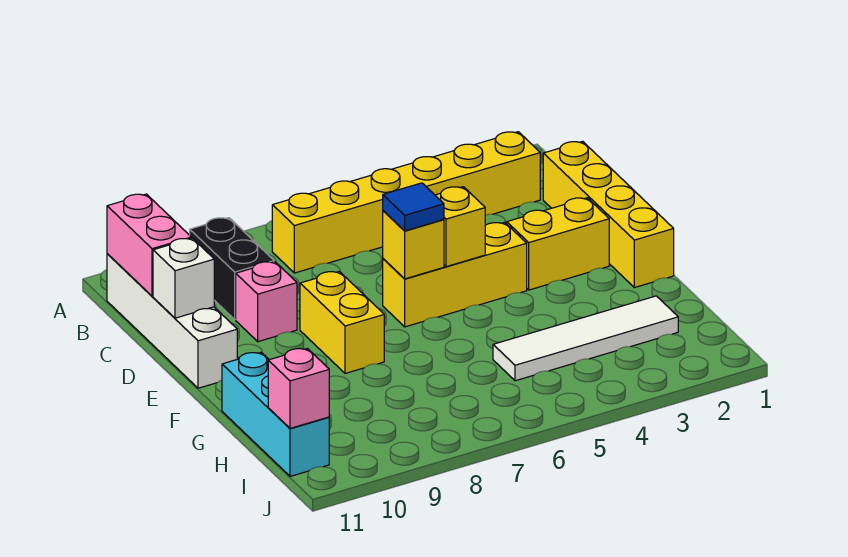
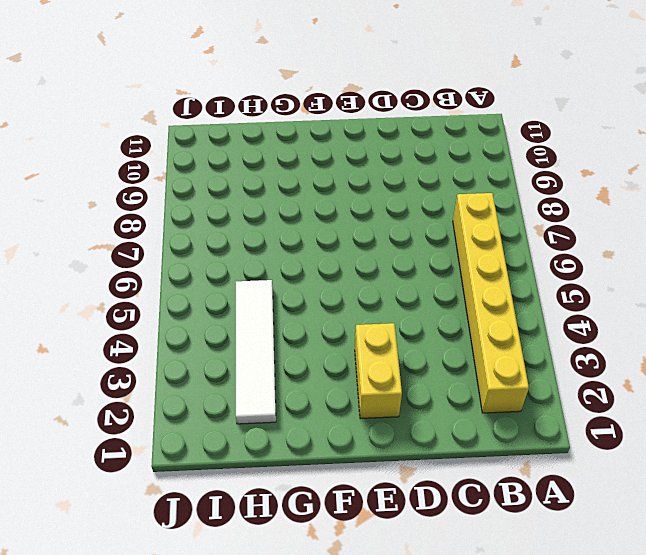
none -> black 1x2 brick [190,218,274,320]
none -> white 1x4 brick [107,254,237,388]
none -> yellow 1x4 brick [543,141,674,288]

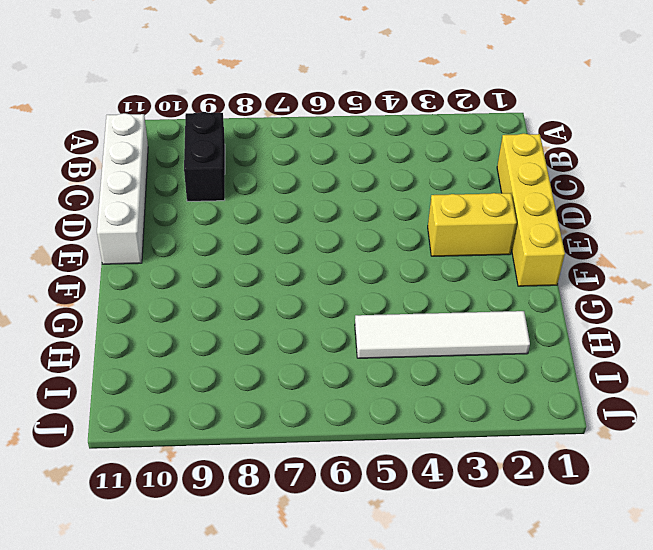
none -> yellow 1x6 brick [272,132,540,273]
none -> pink 1x1 brick [236,262,297,342]
none -> yellow 1x3 brick [383,222,527,327]

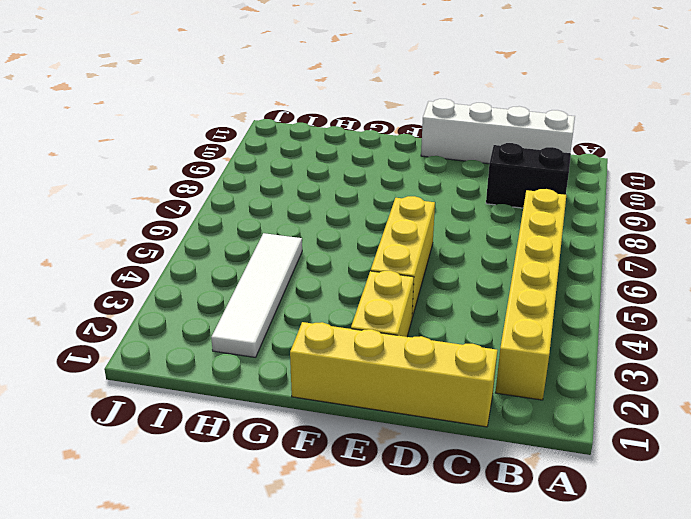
none -> pink 1x1 brick [236,262,297,342]
none -> yellow 1x2 brick [300,271,384,373]
none -> cyan 1x3 brick [222,352,329,476]

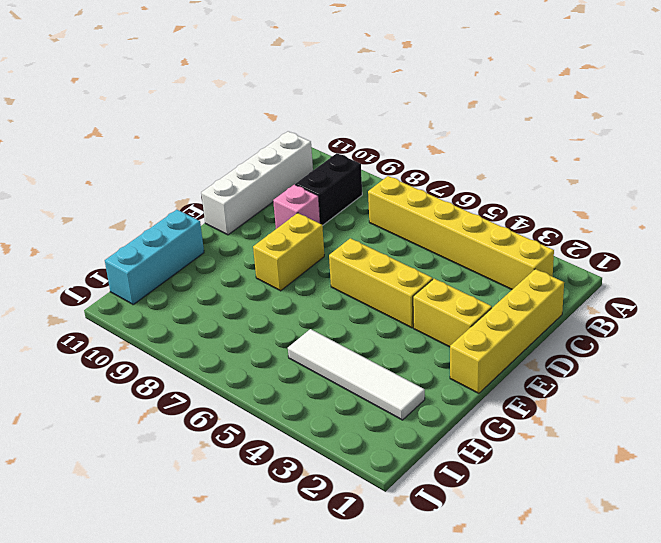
none -> pink 1x2 brick [107,194,191,296]
none -> white 1x1 brick [153,238,214,318]
none -> yellow 1x1 brick [435,187,485,267]

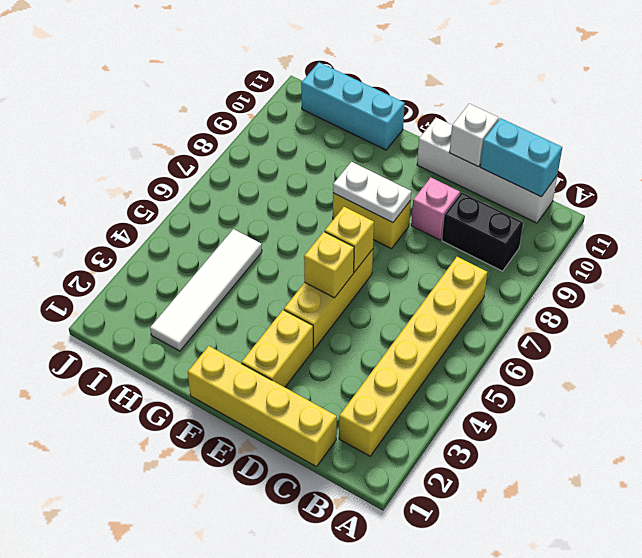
cyan 1x2 brick [480,118,562,197] -> pink 1x2 brick [107,194,191,296]
white 1x2 plate [333,162,411,223] -> none
none -> pink 1x1 brick [268,348,329,428]
none -> blue 1x1 tile [383,183,444,231]

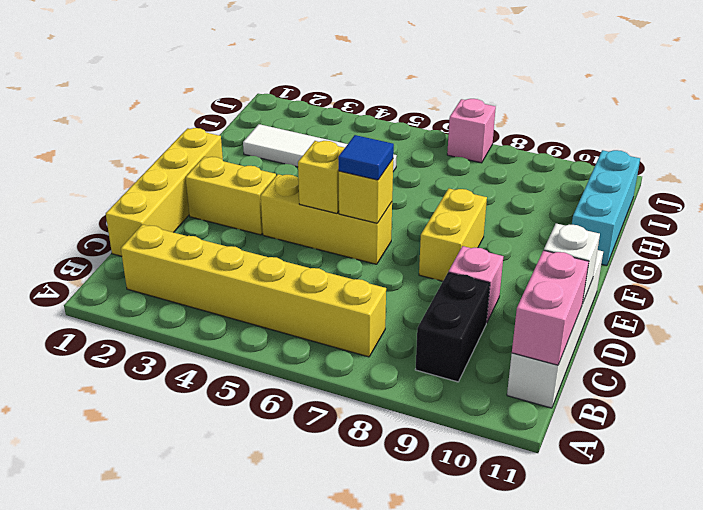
pink 1x1 brick [447,99,496,163] -> pink 1x1 brick moved to [268,348,329,428]

